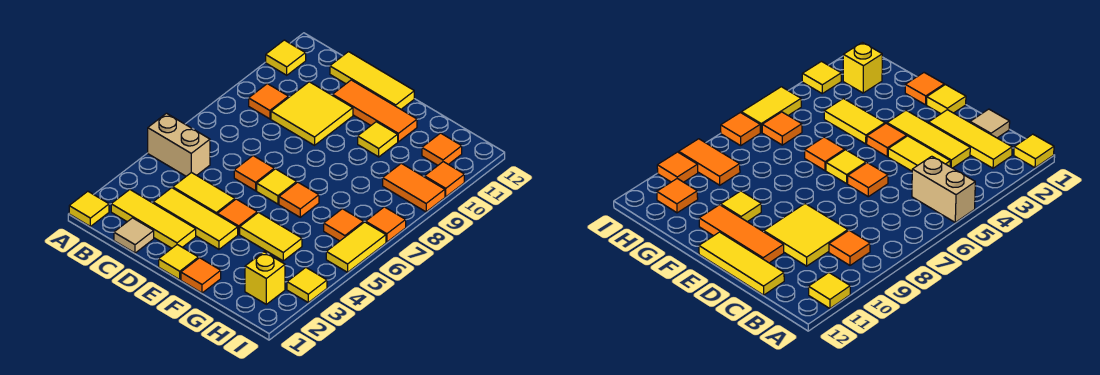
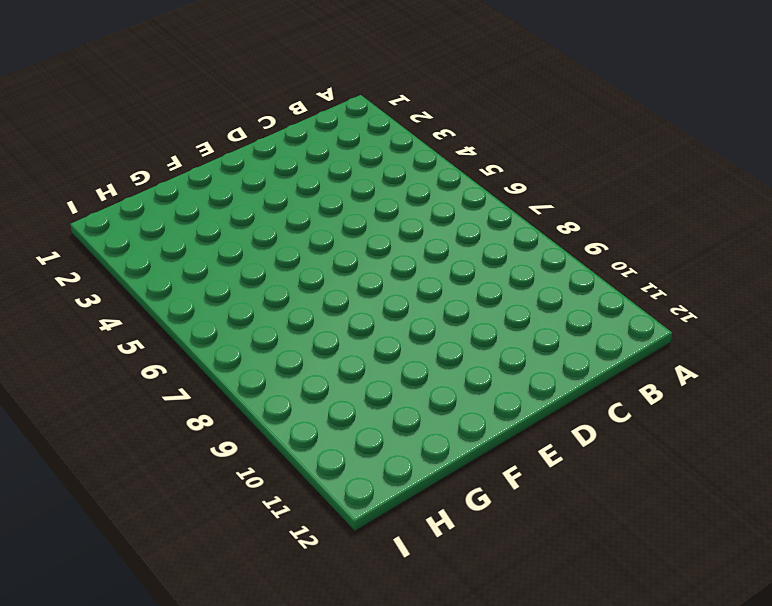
none -> yellow 1x1 tile [69,191,109,226]
none -> tan 1x2 brick [148,113,210,176]
none -> yellow 1x1 tile [266,40,306,75]

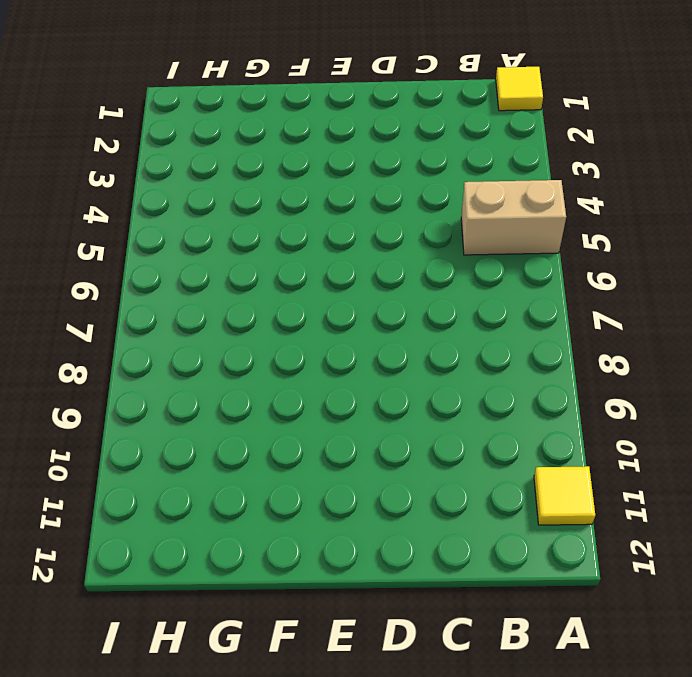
none -> yellow 1x3 tile [111,190,196,248]
none -> orange 1x1 tile [249,84,289,119]
none -> tan 1x1 tile [114,218,154,253]

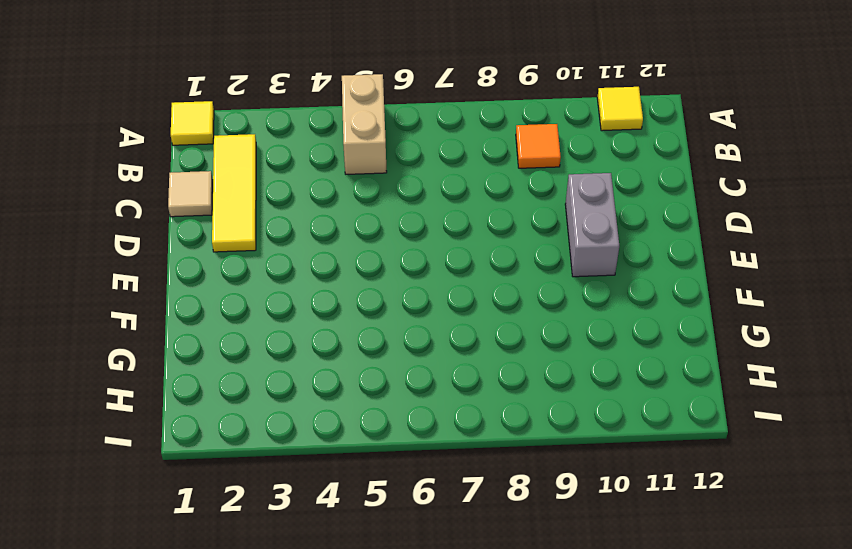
grey 1x2 brick [565,173,619,277] -> yellow 2x2 tile [271,82,353,145]
none -> yellow 1x3 tile [153,188,238,249]
none -> yellow 1x2 tile [173,172,235,214]
none -> yellow 1x3 tile [330,52,414,109]

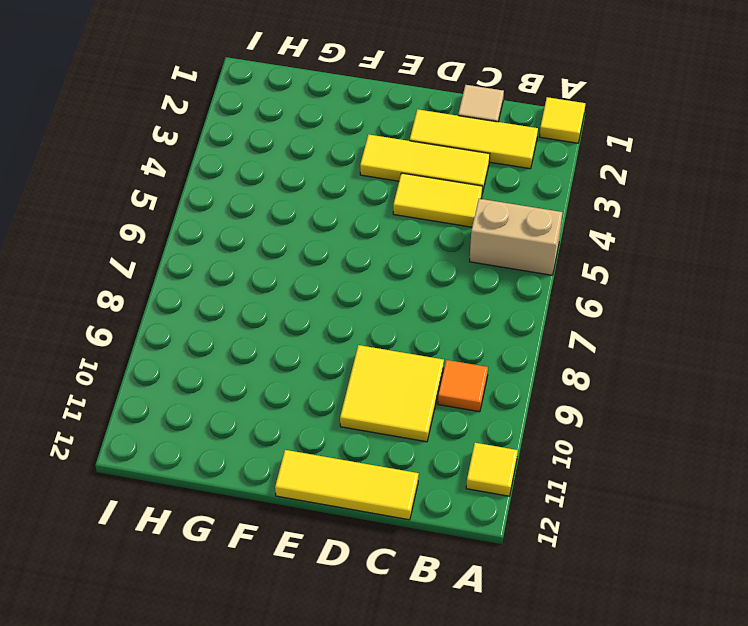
none -> orange 1x1 tile [234,156,274,191]
none -> orange 1x3 tile [333,80,417,142]
none -> yellow 1x1 tile [159,245,198,280]

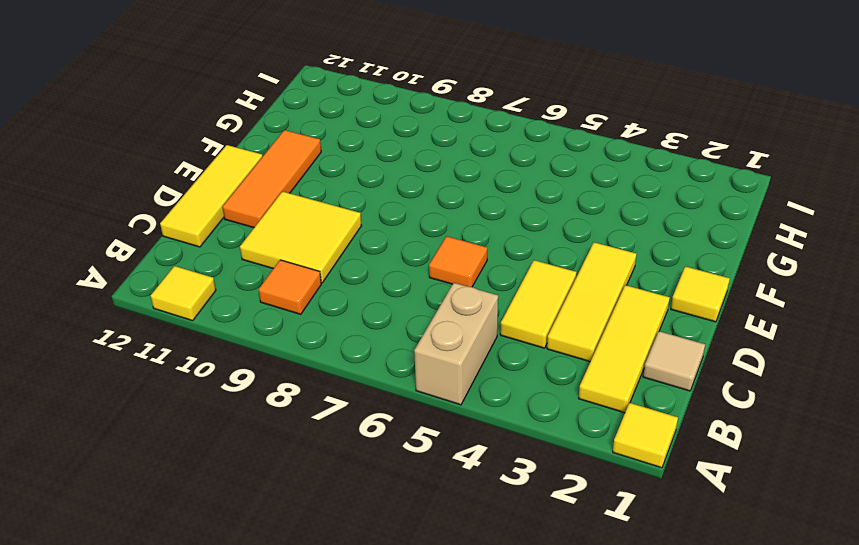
none -> orange 1x1 tile [217,199,257,234]
none -> yellow 1x1 tile [257,169,297,204]
none -> orange 1x1 tile [181,258,221,293]

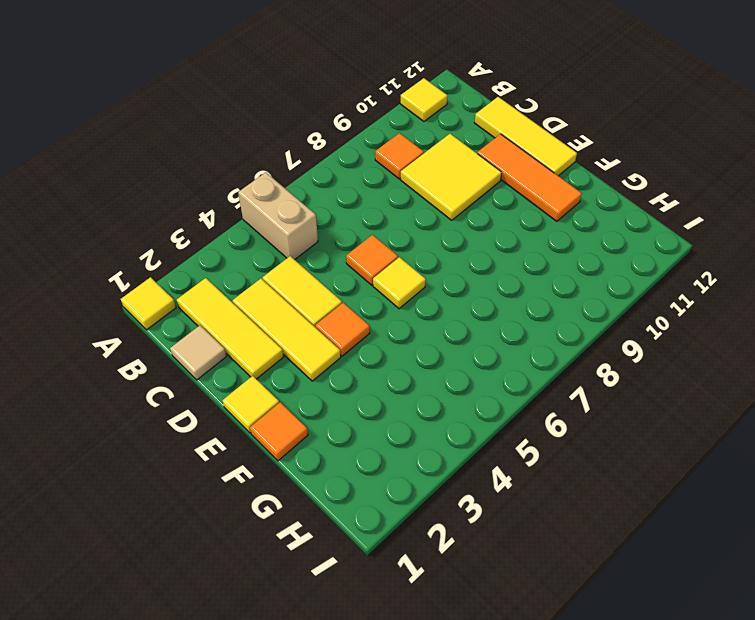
none -> yellow 1x2 tile [240,213,302,261]
none -> orange 1x1 tile [279,182,319,217]
none -> yellow 1x1 tile [358,122,398,157]

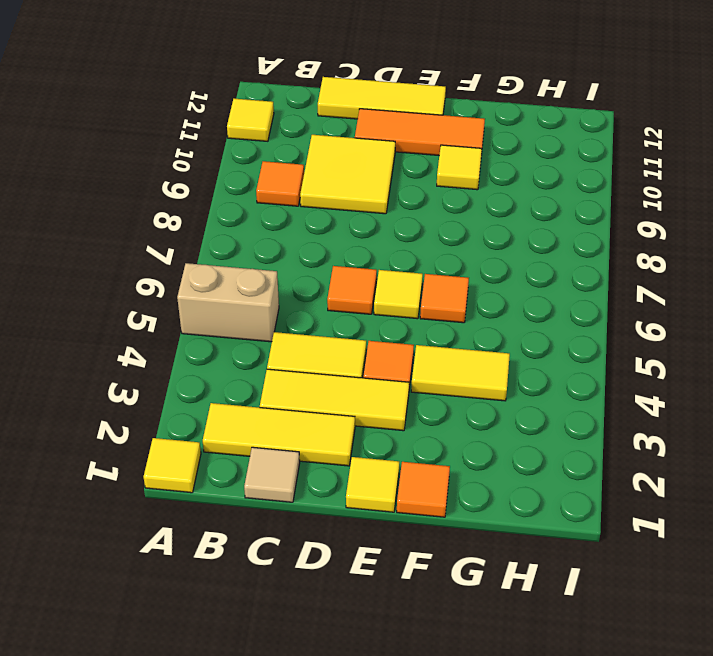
none -> yellow 1x1 brick [245,252,285,304]
none -> orange 1x1 tile [324,209,364,241]
none -> orange 1x2 tile [383,163,445,212]

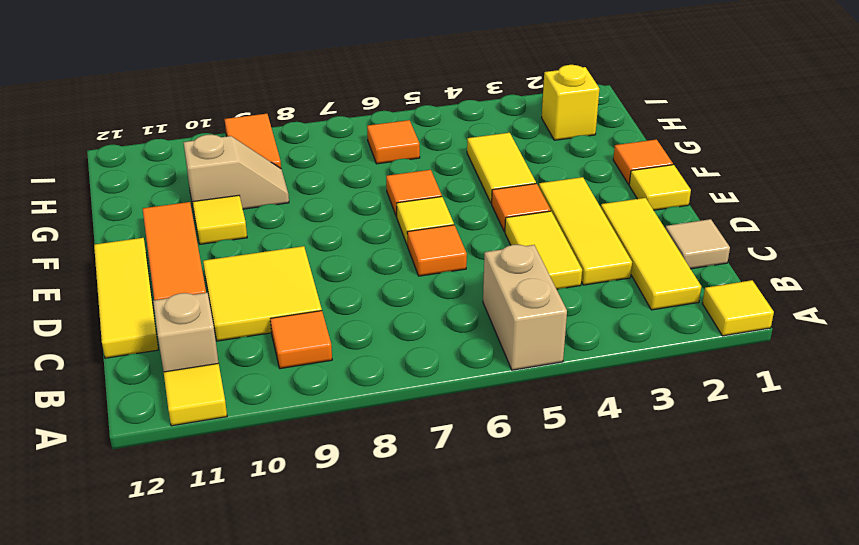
tan 1x1 brick [153,293,218,372] -> none
tan 1x2 slope [183,135,289,211] -> none
none -> orange 1x1 tile [422,133,462,165]
none -> yellow 1x1 tile [287,268,327,302]
none -> yellow 1x2 tile [326,222,386,272]

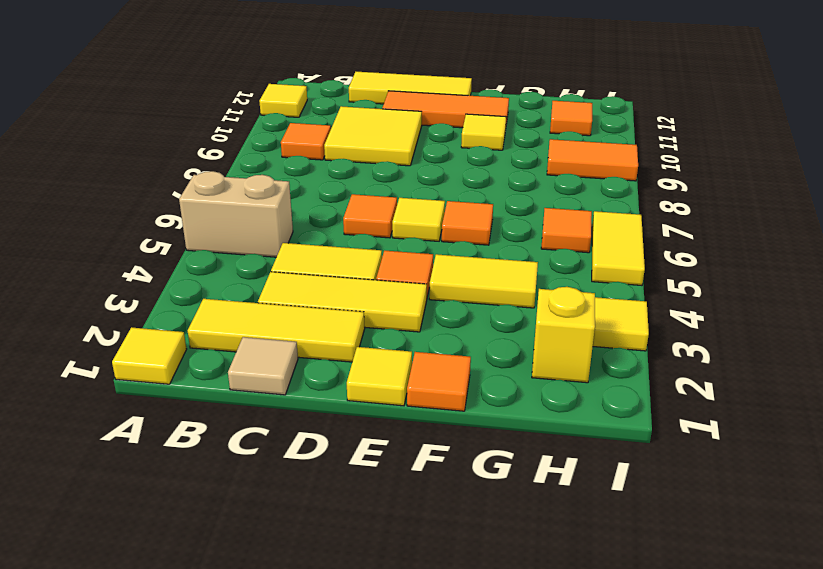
none -> orange 1x1 tile [366,207,406,242]
none -> orange 1x1 tile [425,162,464,197]

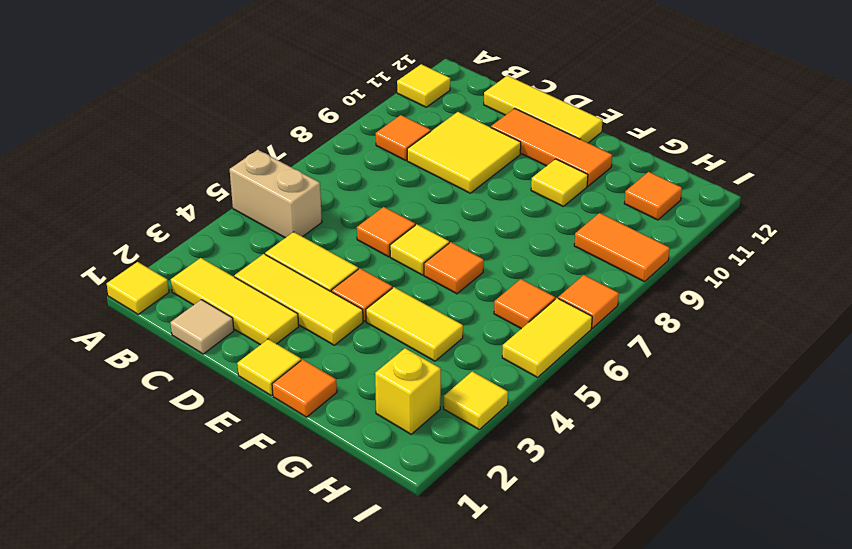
none -> orange 1x1 tile [425,162,464,197]

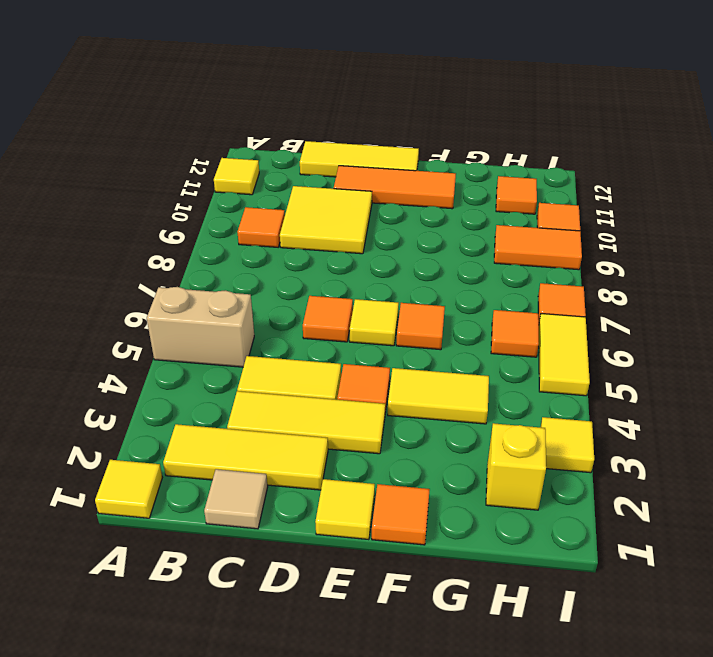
none -> yellow 1x1 tile [358,122,398,157]

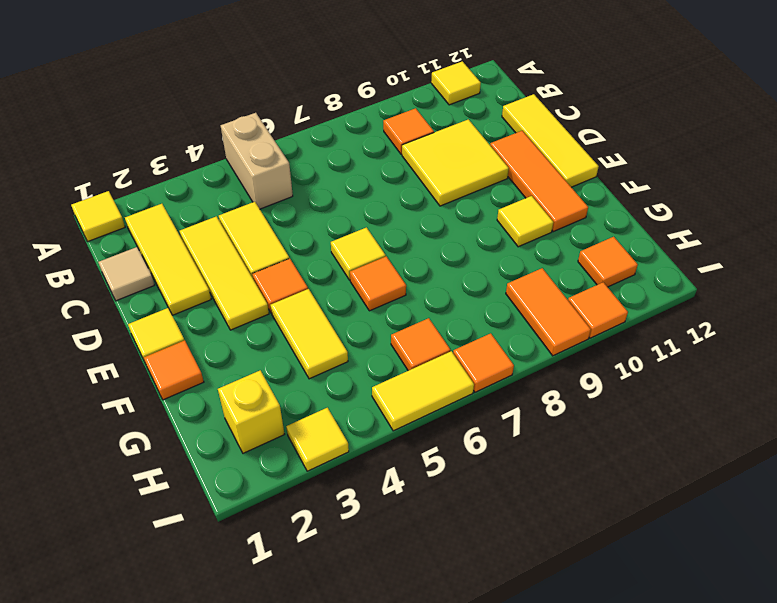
none -> orange 1x1 tile [234,156,274,191]

